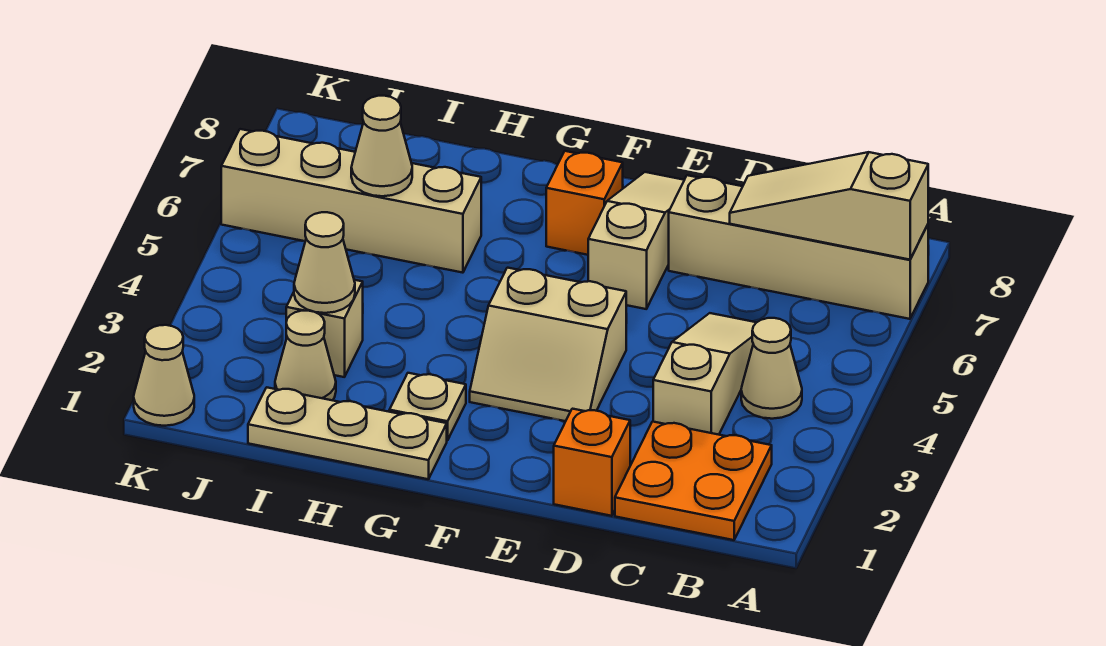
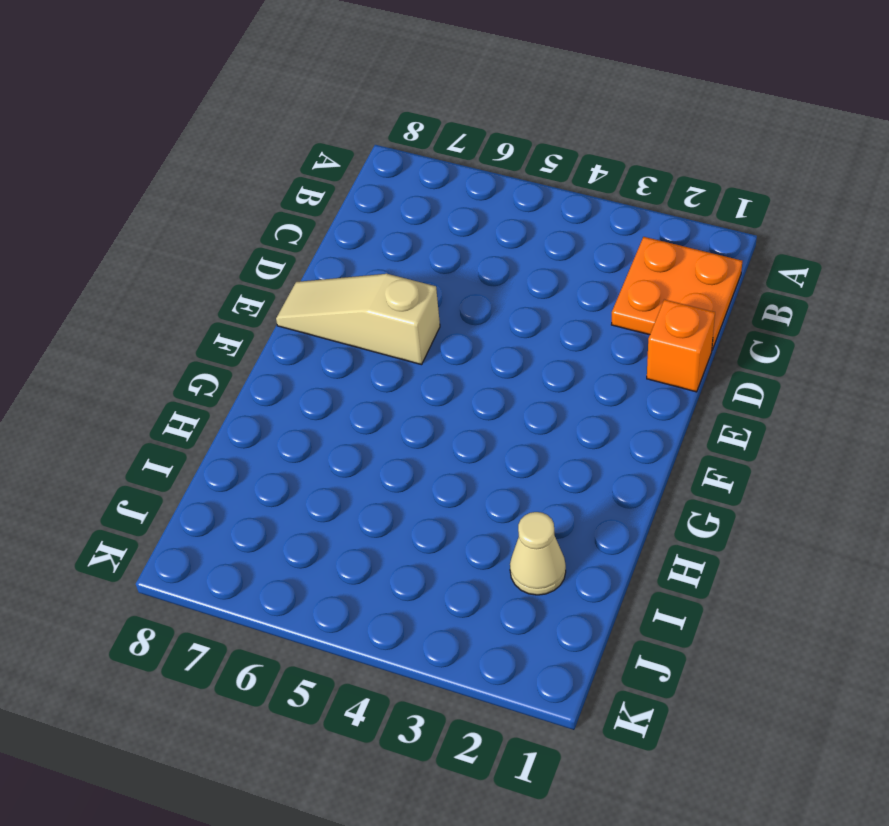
none -> tan 1x4 brick [669,175,928,319]
none -> tan 1x1 cone [741,318,802,419]
none -> tan 1x3 slope [653,313,757,435]

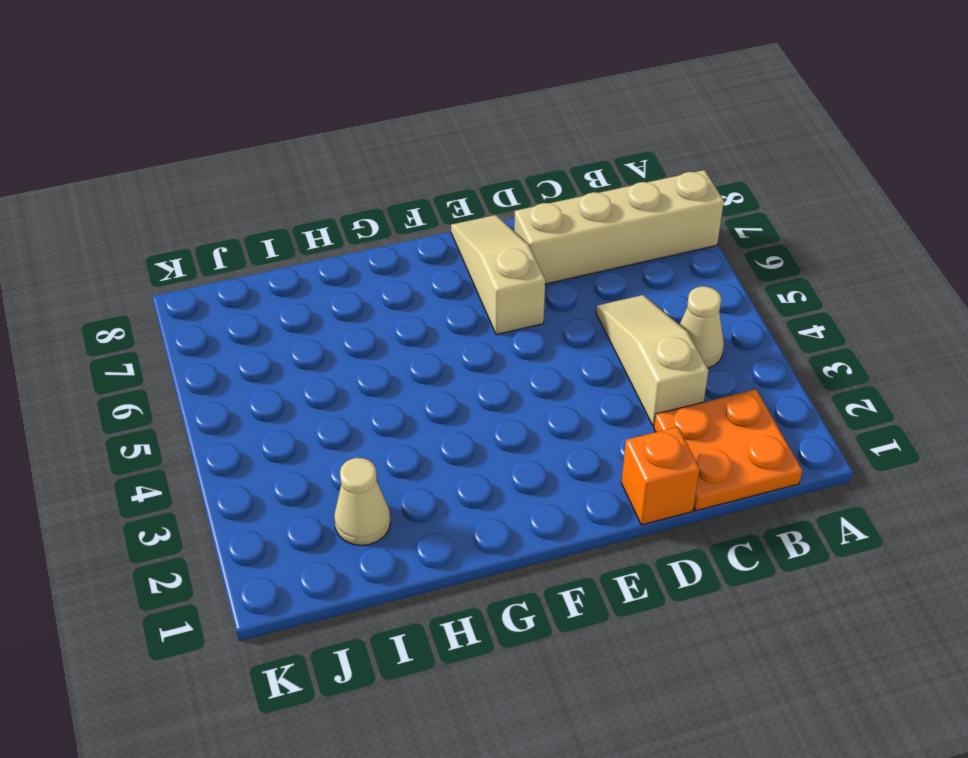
none -> tan 2x2 slope [470,268,626,421]
none -> orange 1x1 brick [546,151,623,255]
none -> tan 1x3 plate [248,387,447,479]

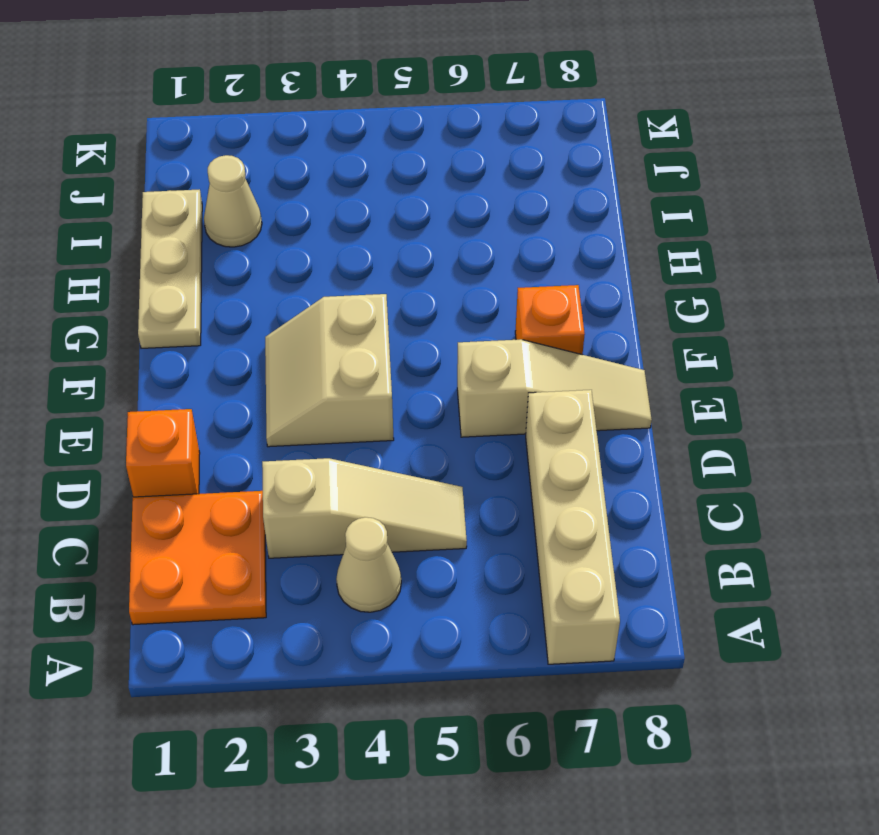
none -> tan 1x1 plate [389,373,466,440]
none -> tan 1x4 brick [221,129,481,273]
none -> tan 1x1 brick [286,280,363,377]

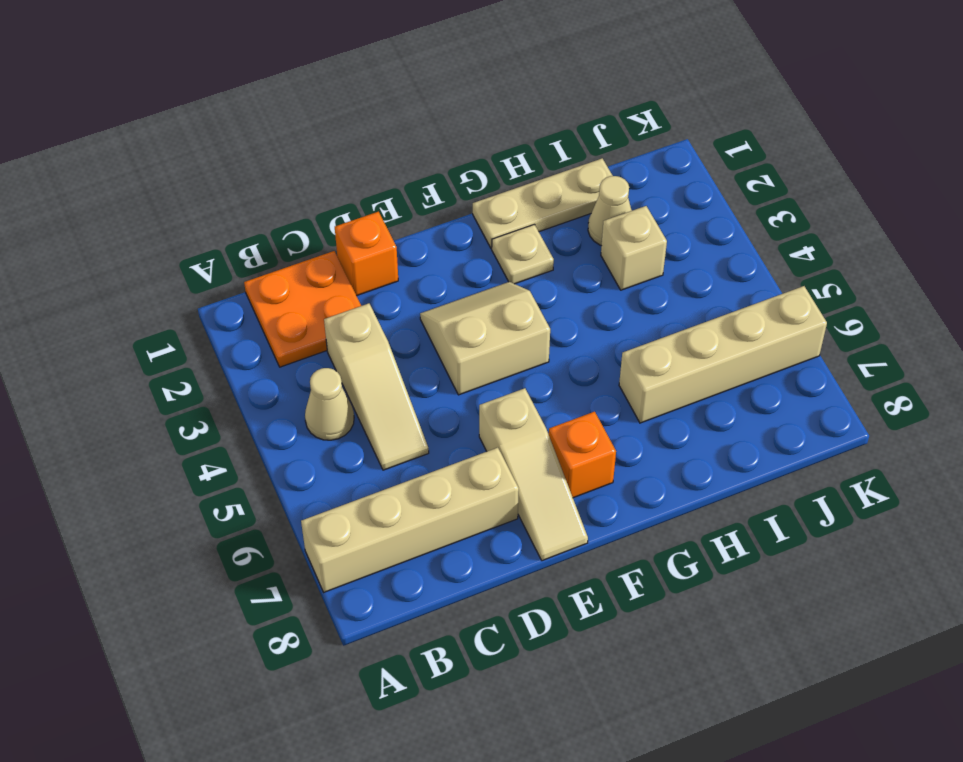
none -> tan 1x1 cone [134,325,194,426]
none -> tan 1x3 slope [730,152,928,260]
none -> tan 1x1 cone [294,212,355,313]

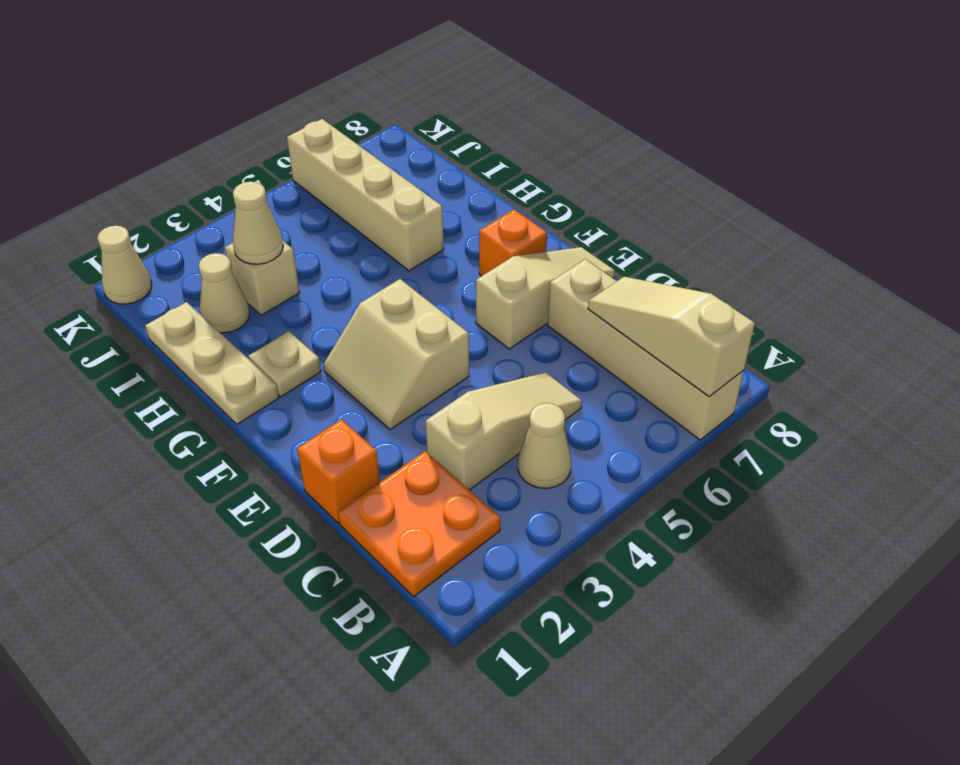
none -> tan 1x1 cone [351,96,412,196]

